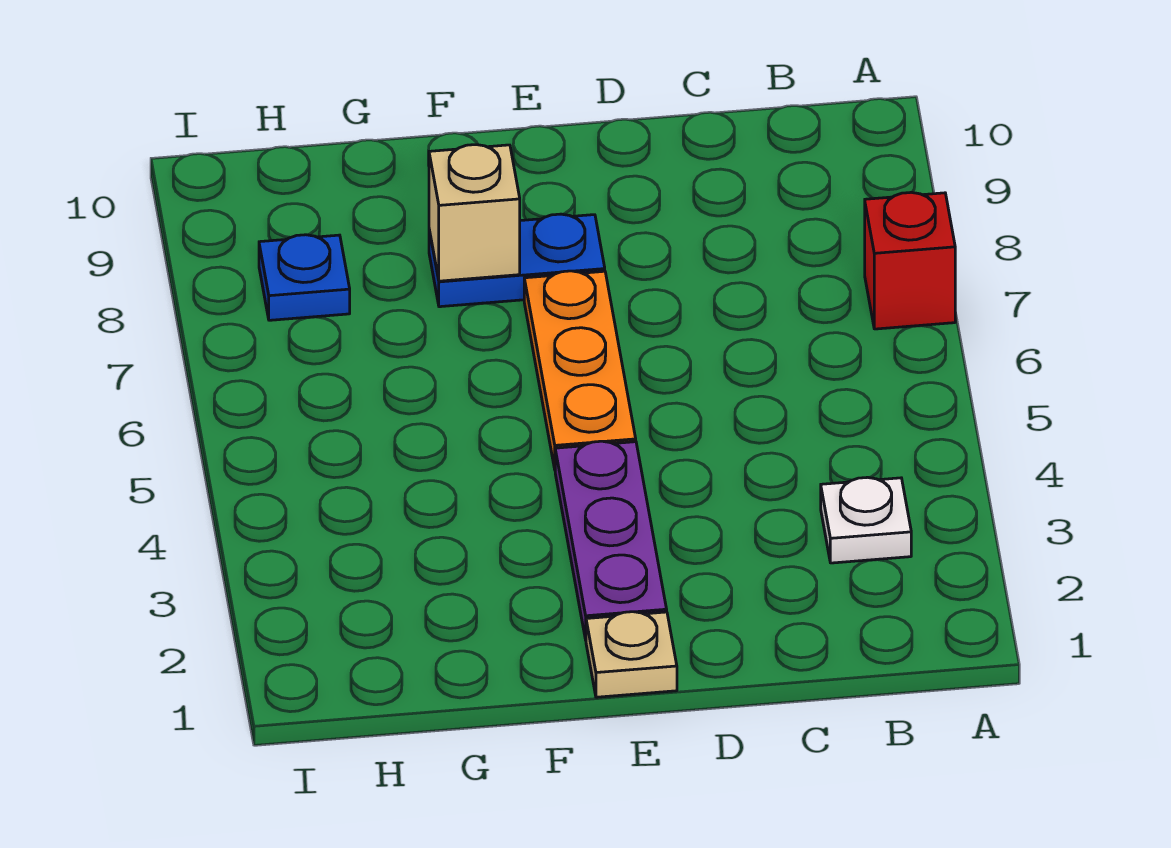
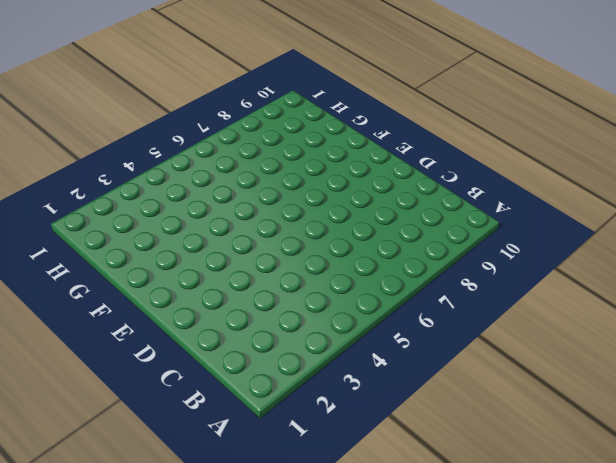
none -> red 1x1 brick [865,192,955,329]
none -> white 1x1 plate [821,477,911,563]

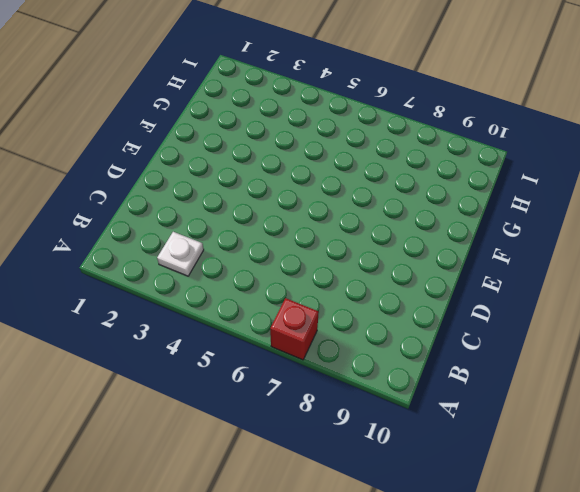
none -> tan 1x1 plate [586,612,677,697]
none -> purple 1x3 plate [555,441,667,640]

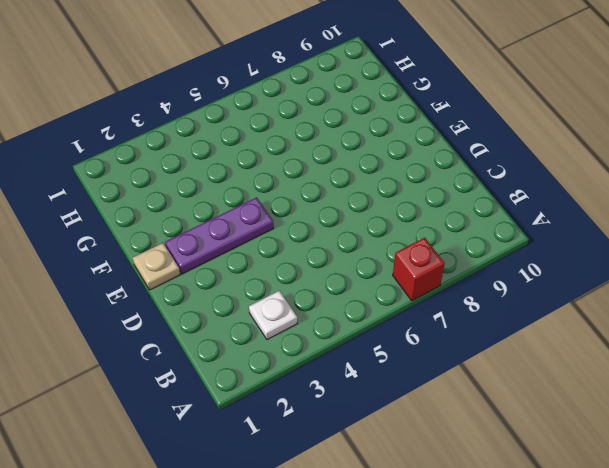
none -> orange 1x3 plate [524,271,636,469]
none -> blue 1x2 plate [429,214,605,307]

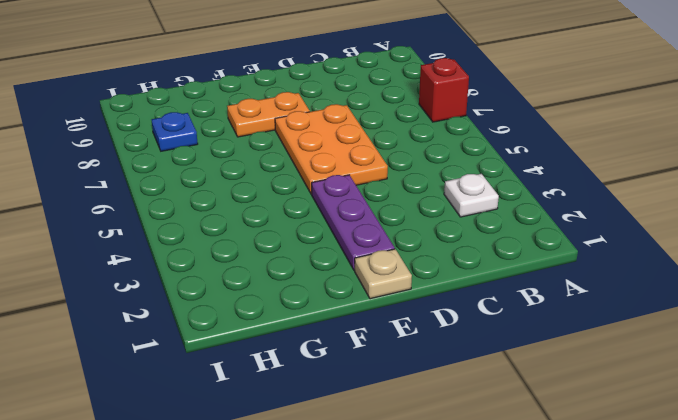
orange 2x3 plate [275,104,388,194] -> orange 1x3 plate [524,271,636,469]
orange 1x2 plate [227,92,310,137] -> blue 1x2 plate [429,214,605,307]
none -> tan 1x1 brick [429,145,520,281]

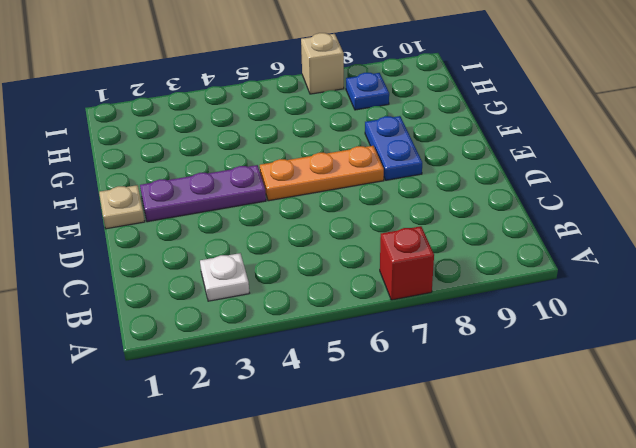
tan 1x1 brick [301,33,344,94] -> tan 1x1 brick moved to [429,145,520,281]

